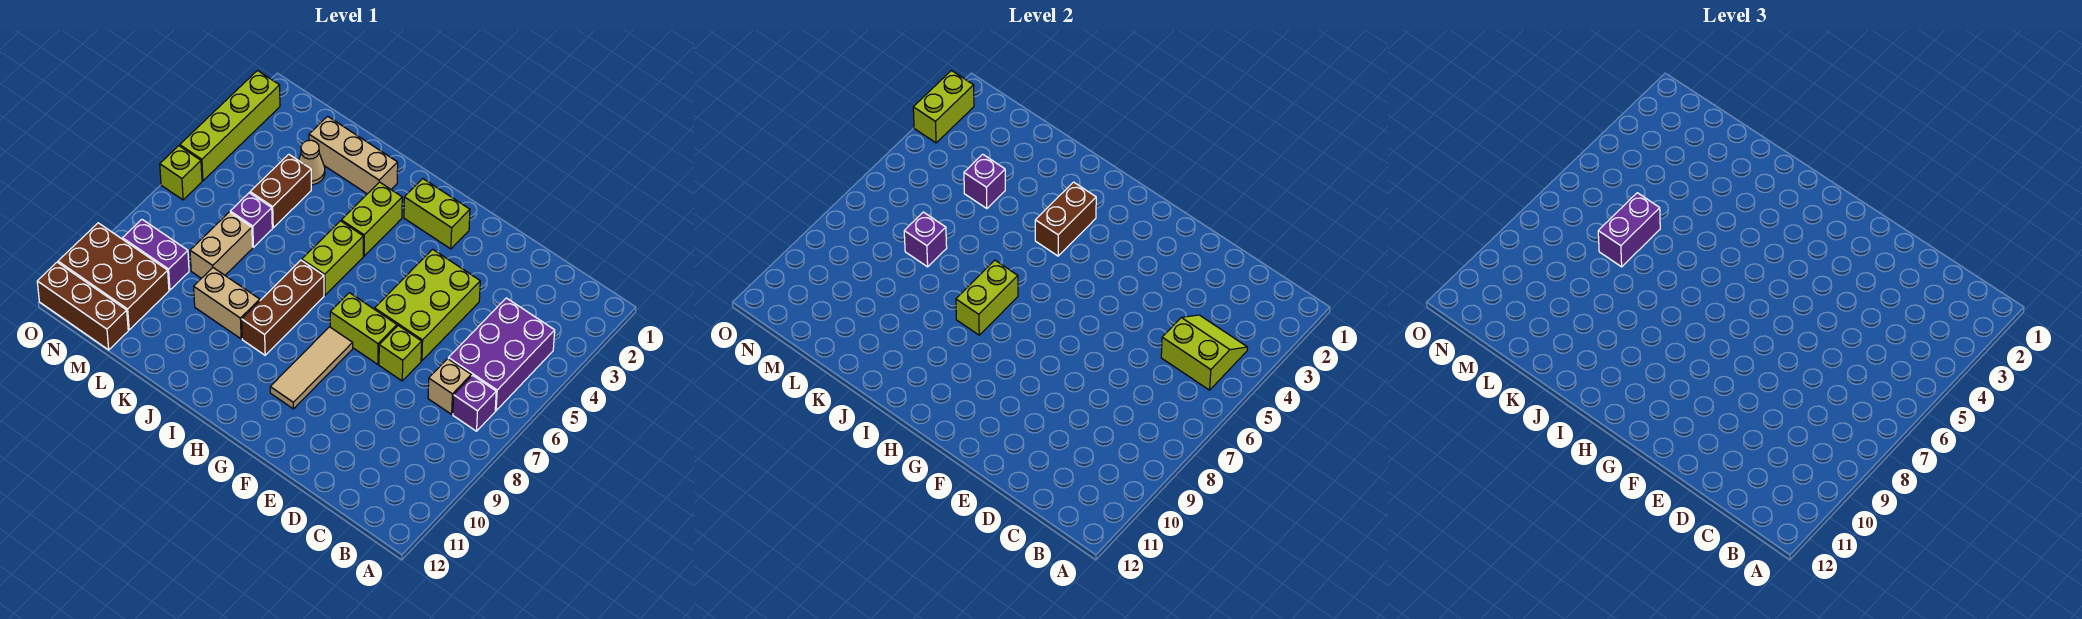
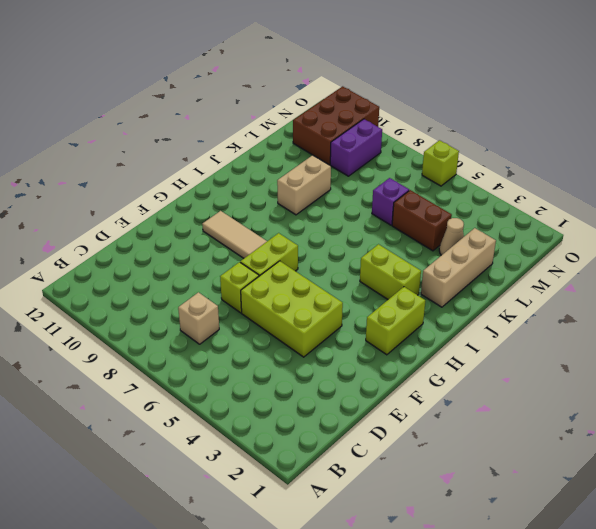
none -> purple 2x3 brick [448,298,555,410]
none -> purple 1x1 brick [453,375,496,431]
none -> lime 1x2 brick [302,221,363,295]

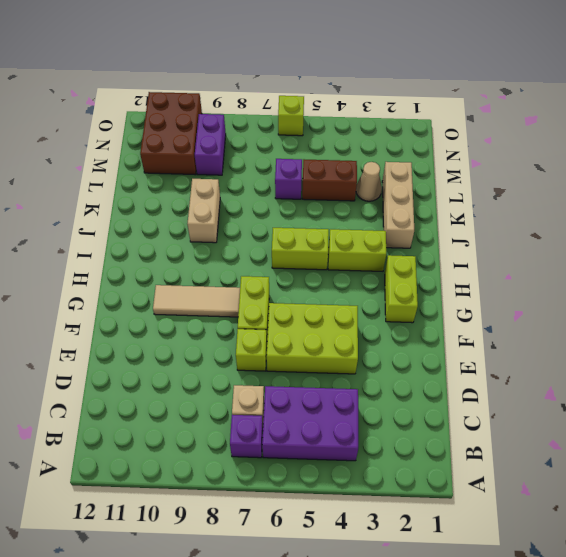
none -> brown 1x3 brick [242,260,324,355]
none -> tan 1x2 brick [190,212,253,278]
none -> brown 1x3 brick [37,262,128,350]

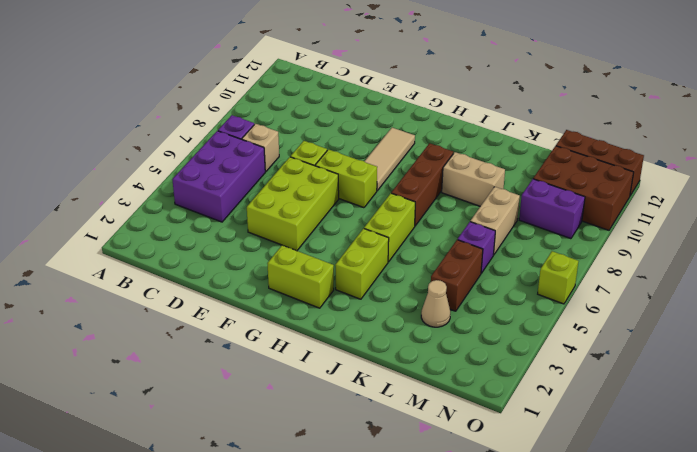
none -> tan 1x3 brick [309,116,398,194]
none -> lime 1x4 brick [180,71,280,181]
none -> lime 2x2 slope [1161,315,1247,390]

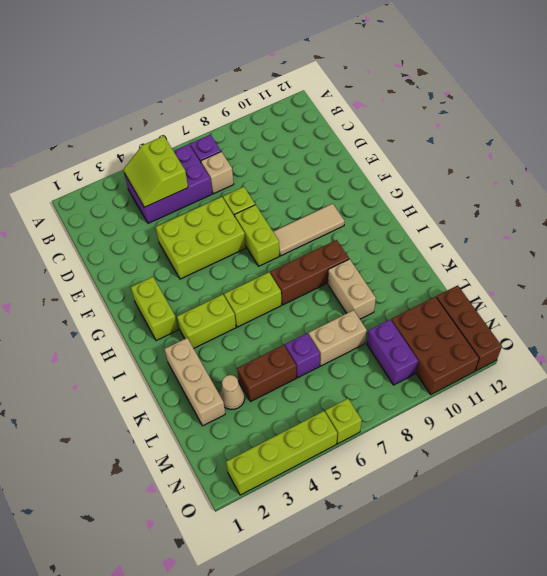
none -> brown 1x2 brick [1035,182,1096,256]
none -> lime 1x2 brick [956,260,1018,335]
none -> purple 1x1 brick [964,154,1005,209]

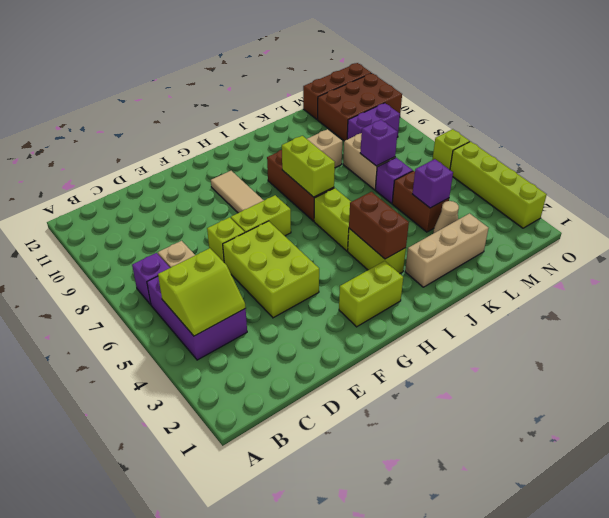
none -> lime 1x2 brick [913,71,974,143]
none -> purple 1x2 brick [1598,193,1660,267]

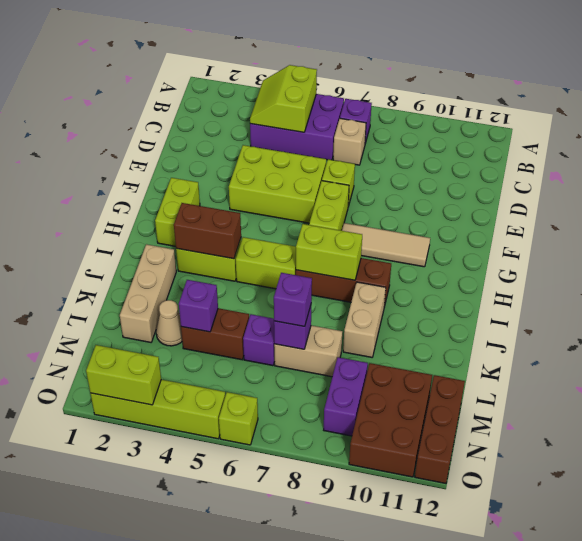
purple 1x1 brick [274,273,312,326] -> purple 1x2 brick [1598,193,1660,267]

